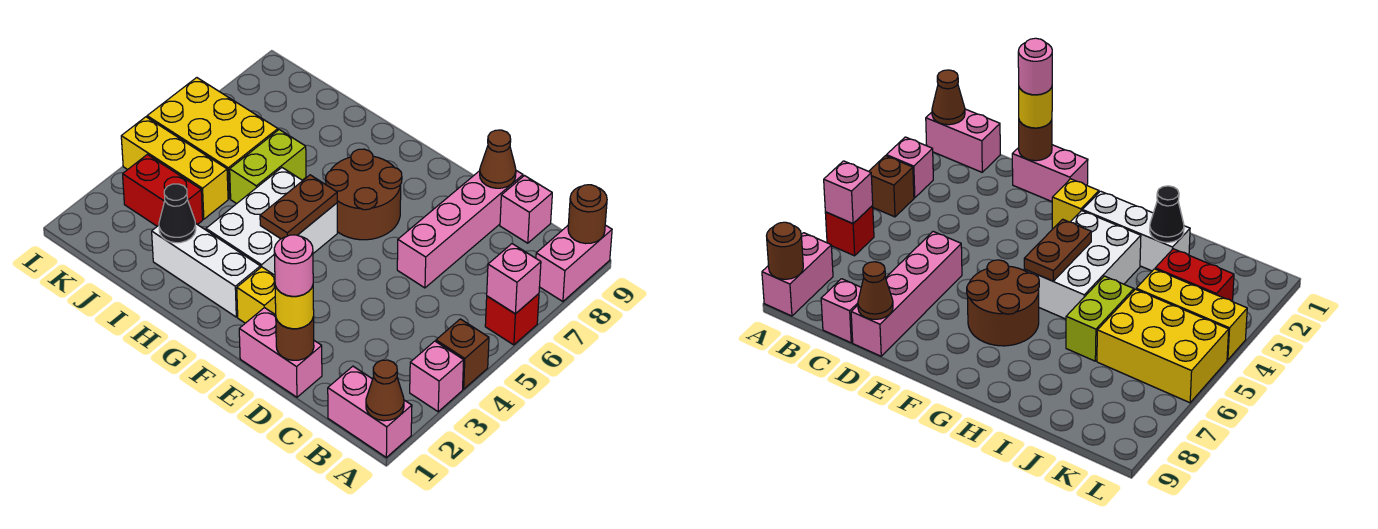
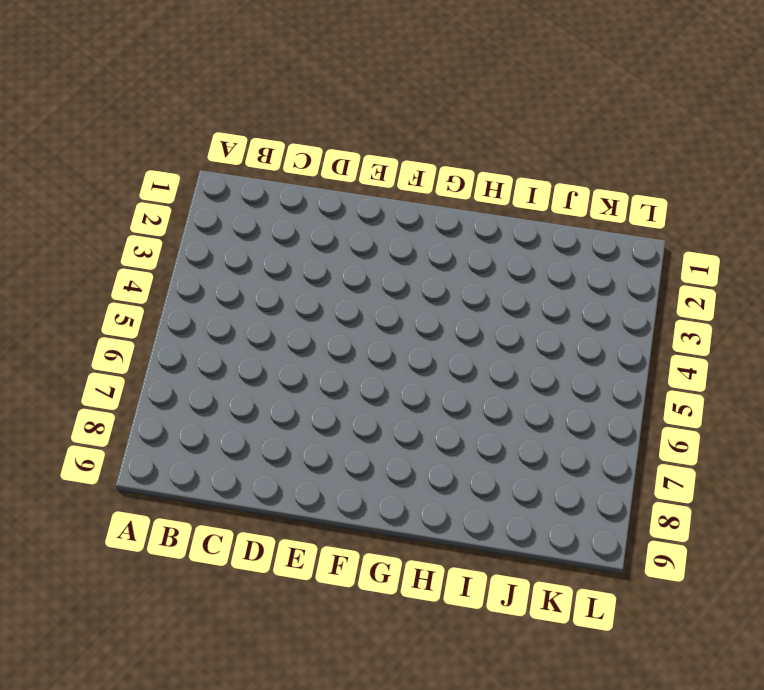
none -> pink 1x2 brick [328,366,412,457]
none -> pink 1x1 brick [410,341,464,412]
none -> brown 1x1 brick [436,319,489,389]

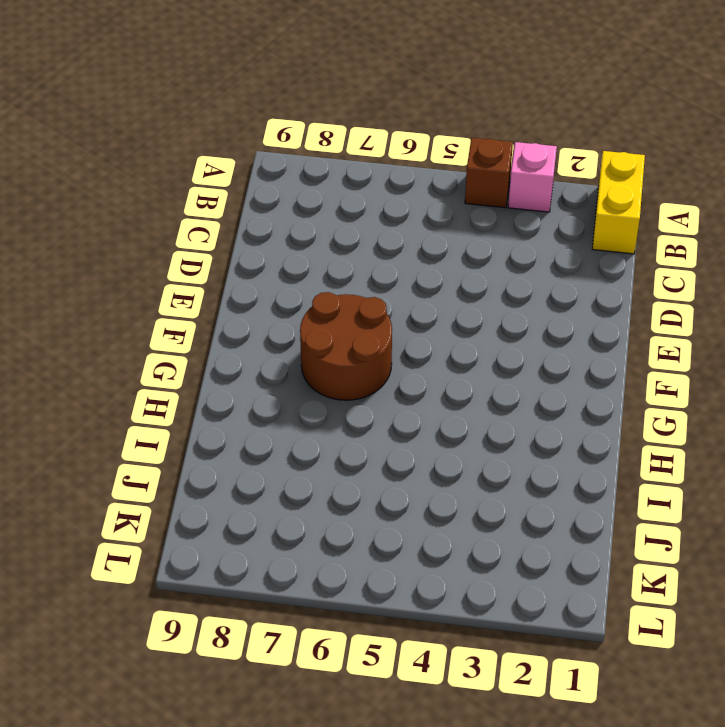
yellow 1x2 brick [592,151,645,254] -> pink 1x2 brick [328,366,412,457]
none -> red 1x1 brick [485,294,539,345]
none -> pink 1x2 brick [536,225,612,302]
none -> pink 1x1 brick [500,176,552,243]

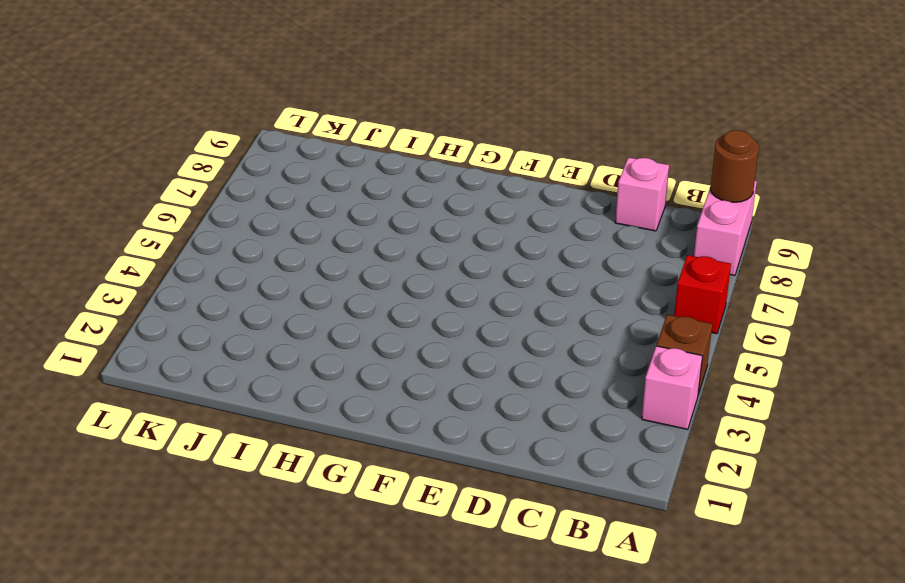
none -> pink 1x2 brick [328,366,412,457]
none -> pink 1x2 brick [239,308,322,397]
none -> pink 1x4 brick [397,171,523,288]

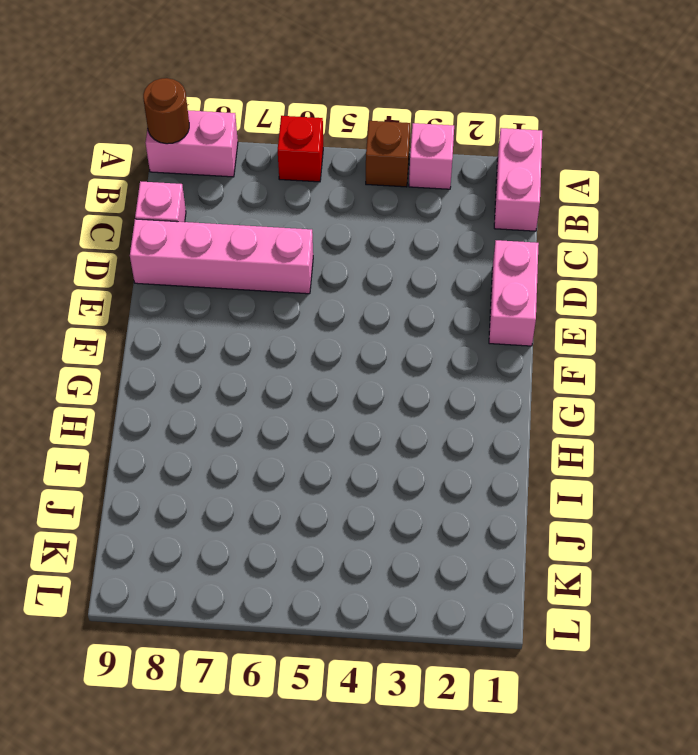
none -> yellow 1x1 brick [237,267,276,323]
none -> brown 2x2 round brick [326,149,402,240]
none -> white 1x3 brick [152,223,260,317]

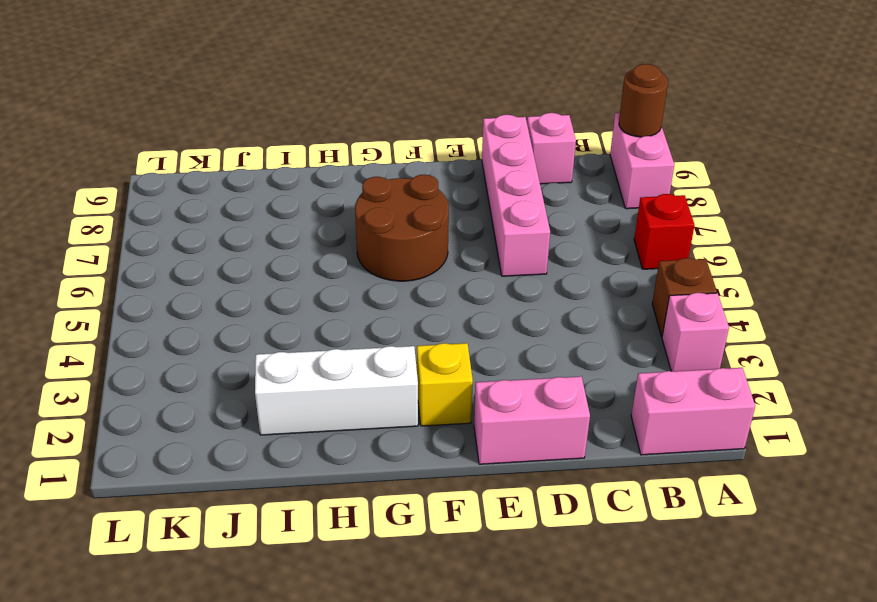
none -> white 2x3 brick [206,168,337,275]
none -> lime 1x2 brick [230,130,306,204]
none -> red 1x2 brick [123,154,203,226]

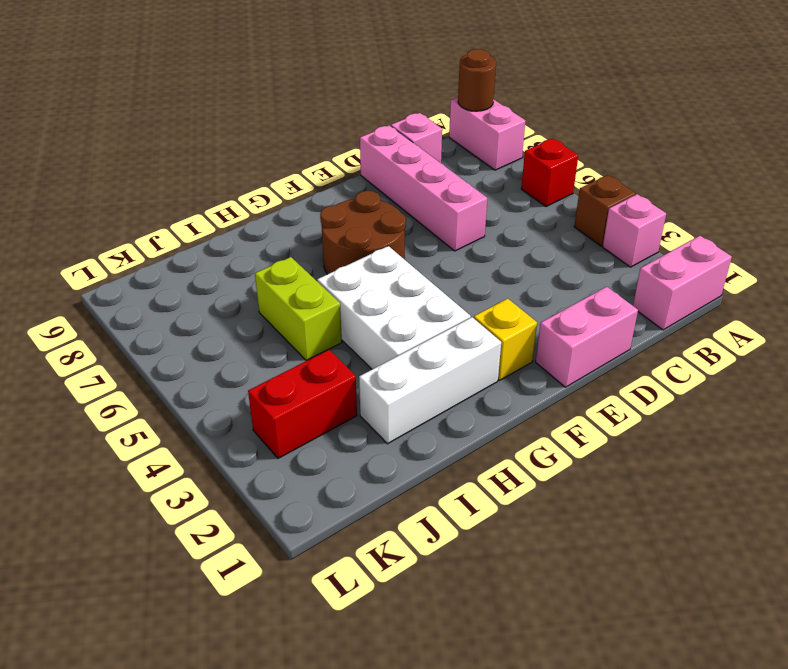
none -> yellow 1x3 brick [121,117,228,219]
none -> yellow 2x3 brick [147,78,278,199]
none -> brown 1x1 cone [366,360,404,421]

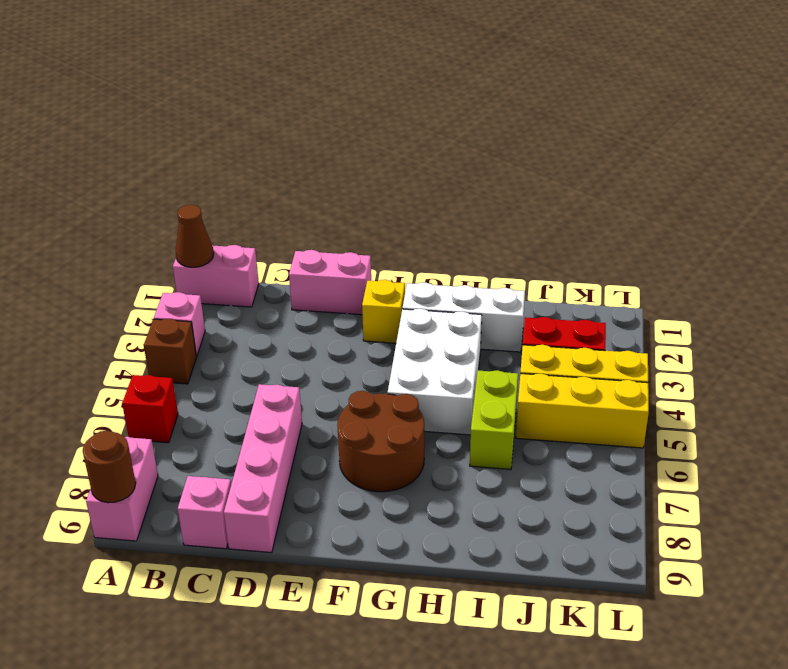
yellow 1x3 brick [516,374,649,448] -> yellow 2x3 brick [147,78,278,199]
none -> pink 1x1 brick [487,244,541,314]
none -> brown 1x1 round brick [276,317,314,360]
none -> brown 1x1 cone [480,130,516,188]

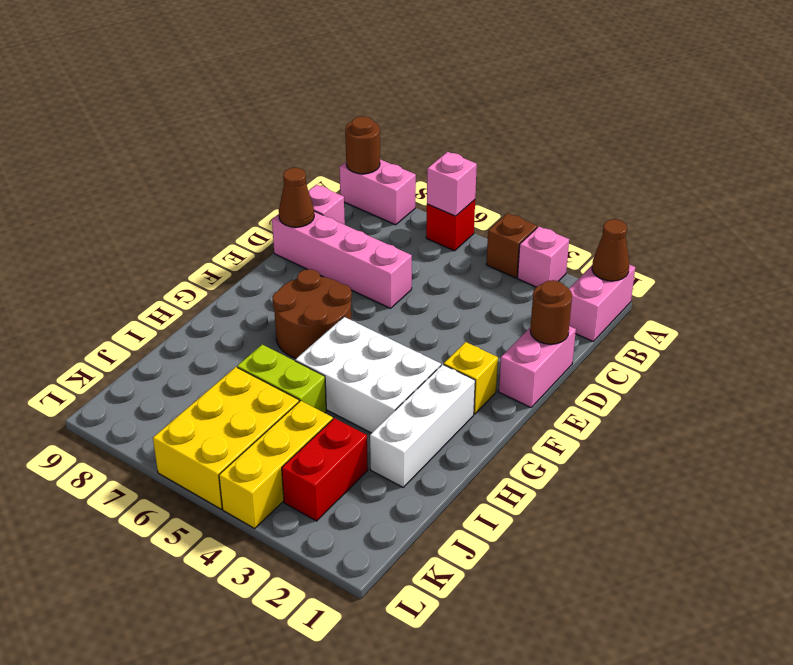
none -> brown 1x2 plate [260,175,337,239]
none -> black 1x1 cone [159,184,196,243]
none -> yellow 1x1 round brick [275,286,314,329]

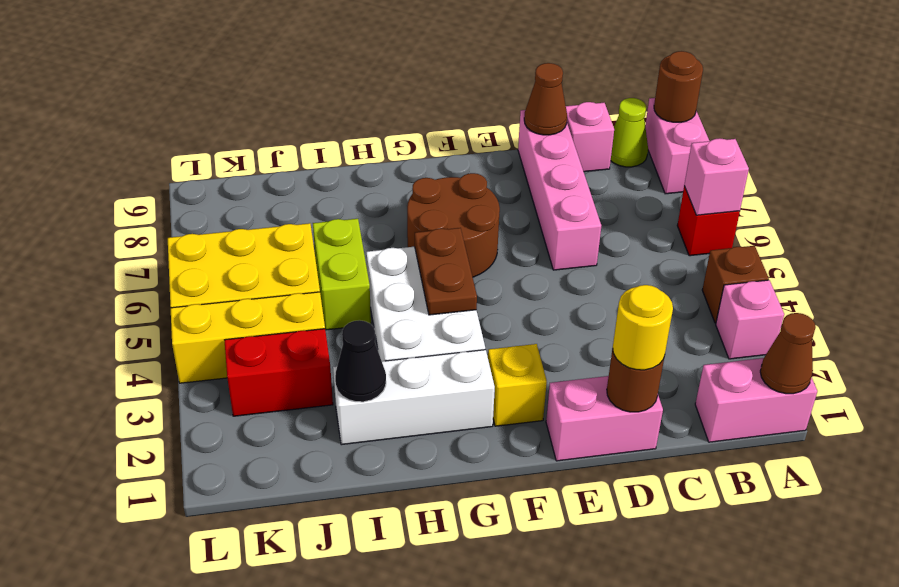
lime 1x1 cone [611,98,648,167] -> none
none -> pink 1x1 round brick [274,235,313,296]

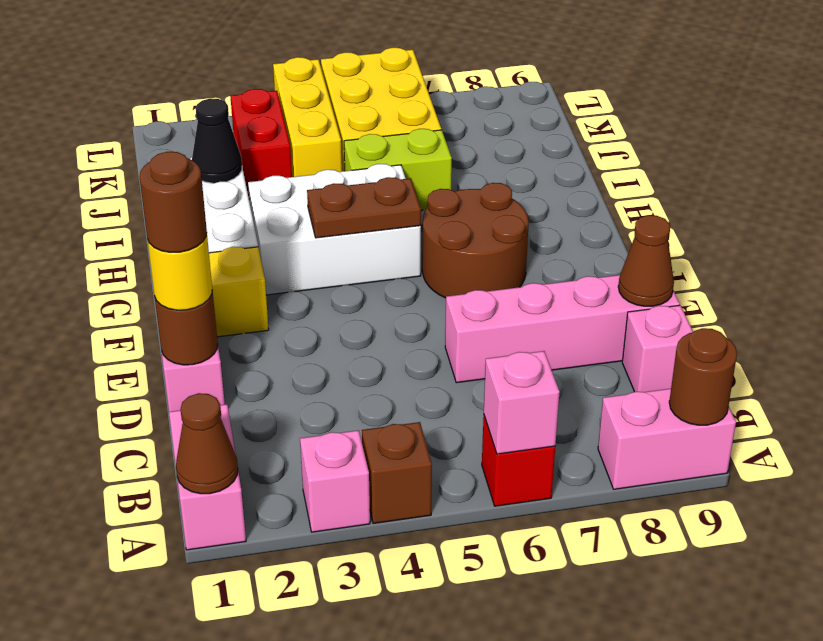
brown 1x1 round brick [140,152,207,253] -> pink 1x1 round brick [274,235,313,296]

